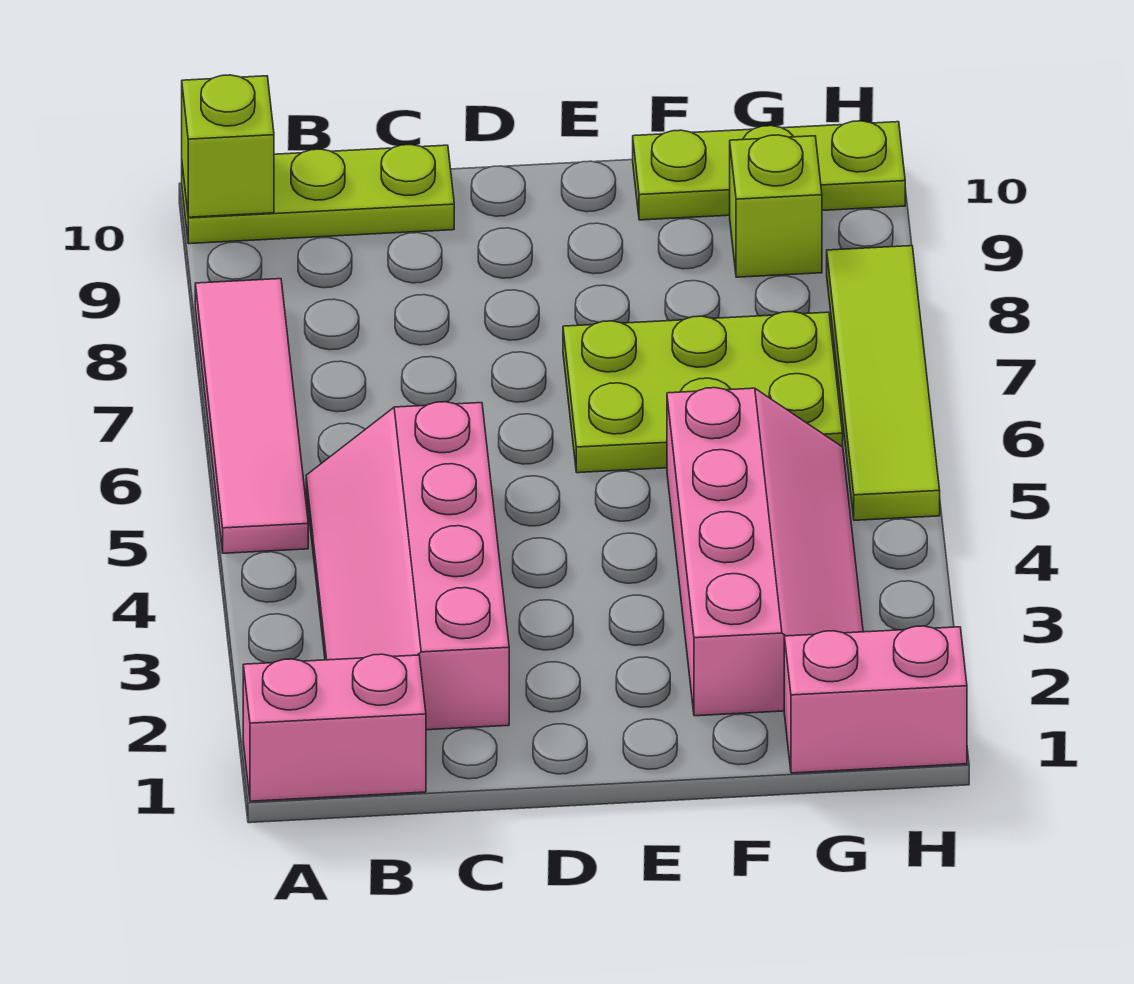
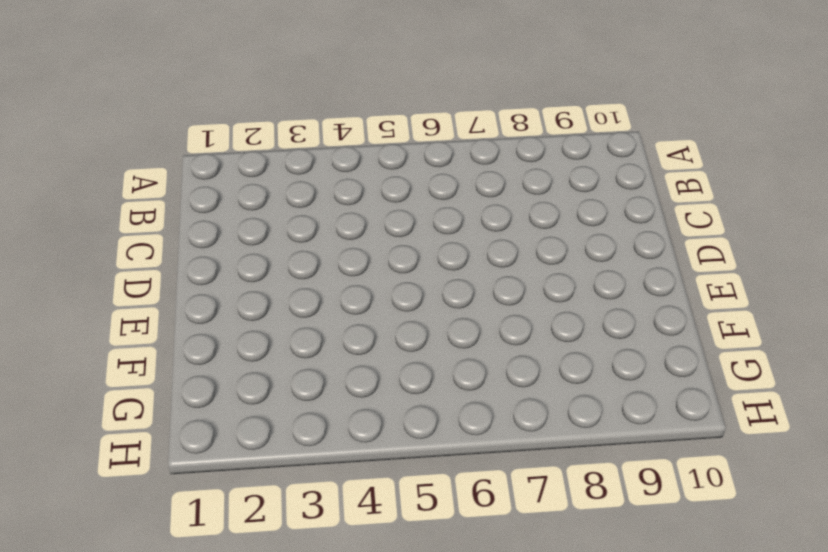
none -> pink 1x2 brick [243,654,426,801]
none -> pink 1x4 tile [195,279,308,553]

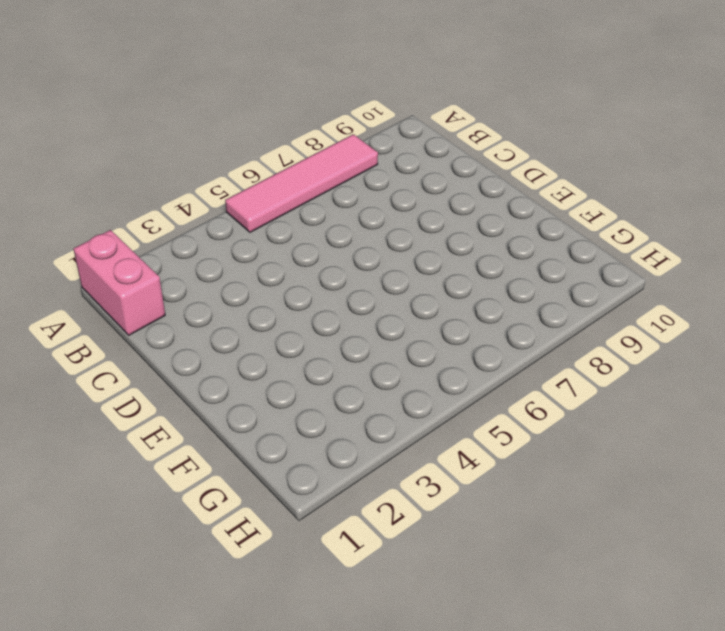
none -> lime 1x3 plate [182,145,454,244]
none -> pink 2x4 slope [306,402,509,730]

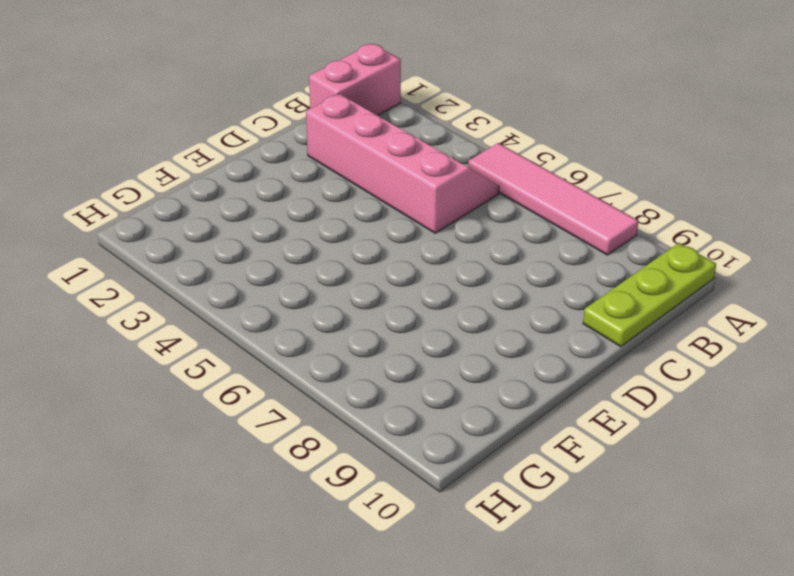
none -> lime 2x3 plate [563,312,843,473]
none -> pink 2x4 slope [667,388,863,716]

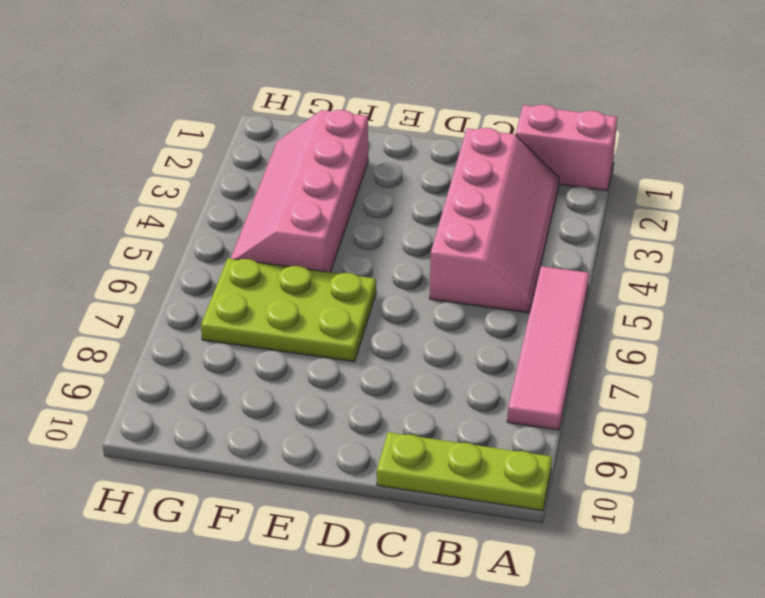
none -> lime 1x3 plate [633,121,905,220]
none -> pink 1x2 brick [784,626,967,773]

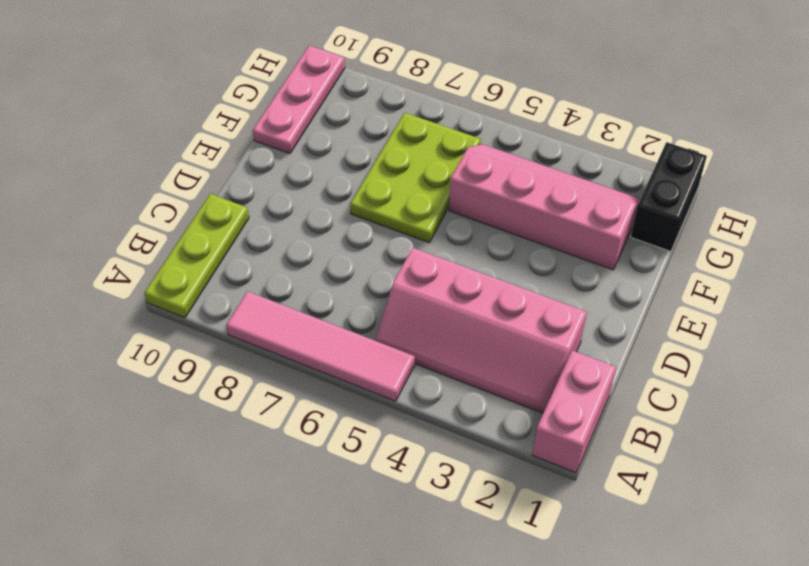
pink 1x3 plate [253,45,345,154] -> lime 1x3 plate [633,121,905,220]
black 1x2 brick [631,142,707,251] -> pink 1x2 brick [784,626,967,773]
none -> lime 1x1 brick [730,135,822,277]
none -> lime 1x4 tile [827,246,940,520]

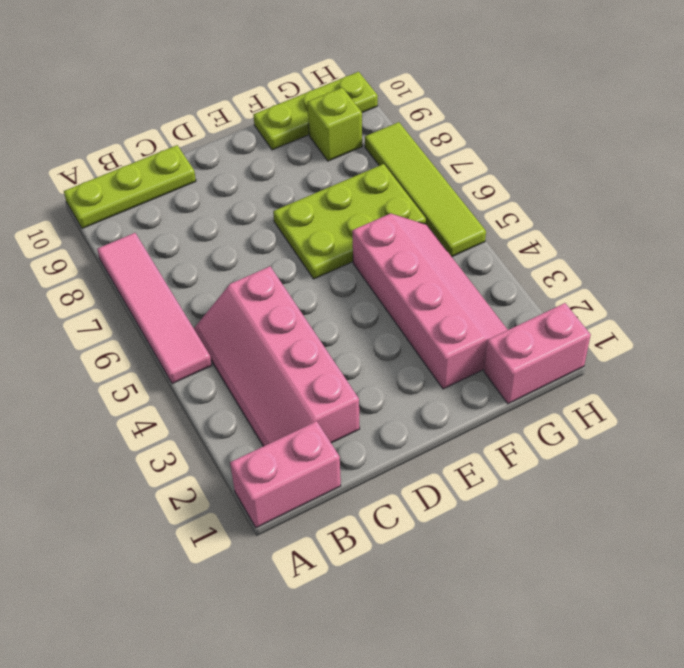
none -> lime 1x1 brick [182,75,274,217]

